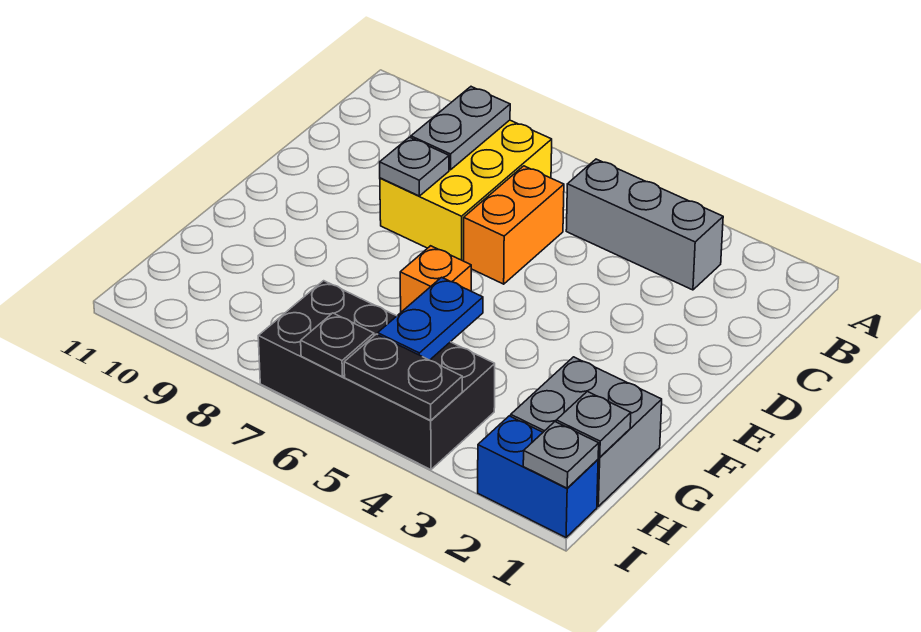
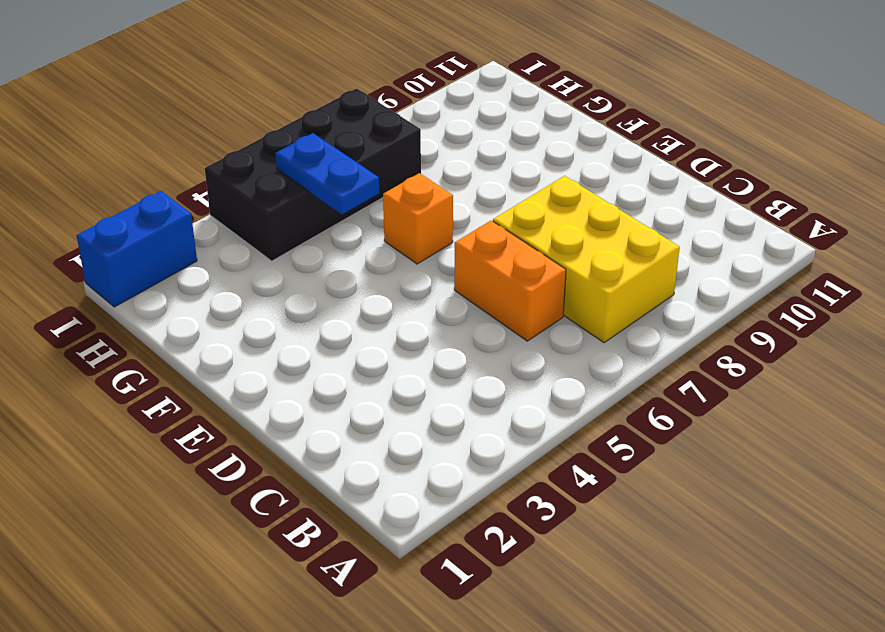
none -> grey 1x3 brick [566,159,723,290]
none -> grey 2x2 brick [511,357,662,506]
none -> grey 1x2 plate [411,87,510,170]

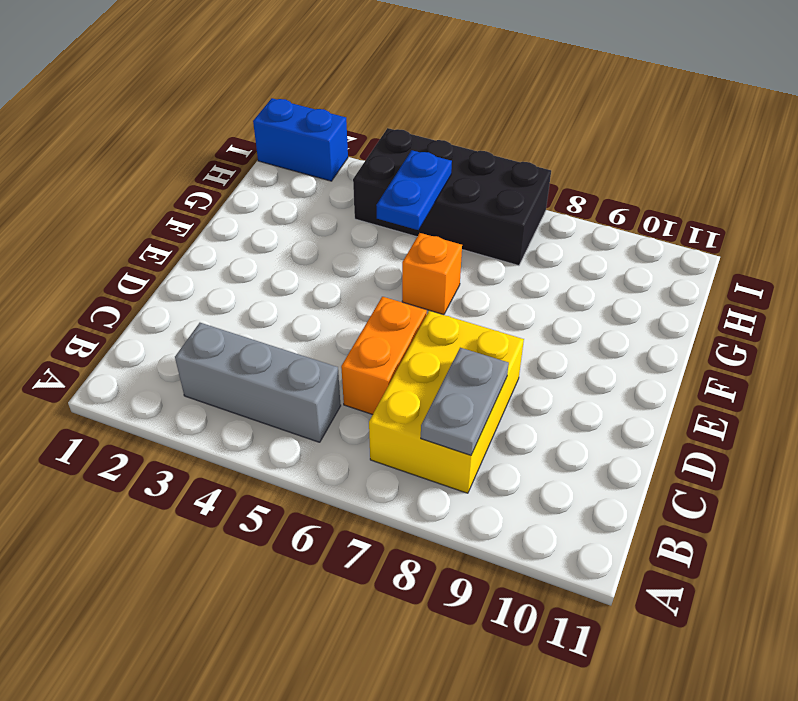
none -> grey 2x2 brick [511,357,662,506]
none -> grey 1x1 plate [380,137,449,196]
none -> grey 1x1 plate [556,392,631,457]

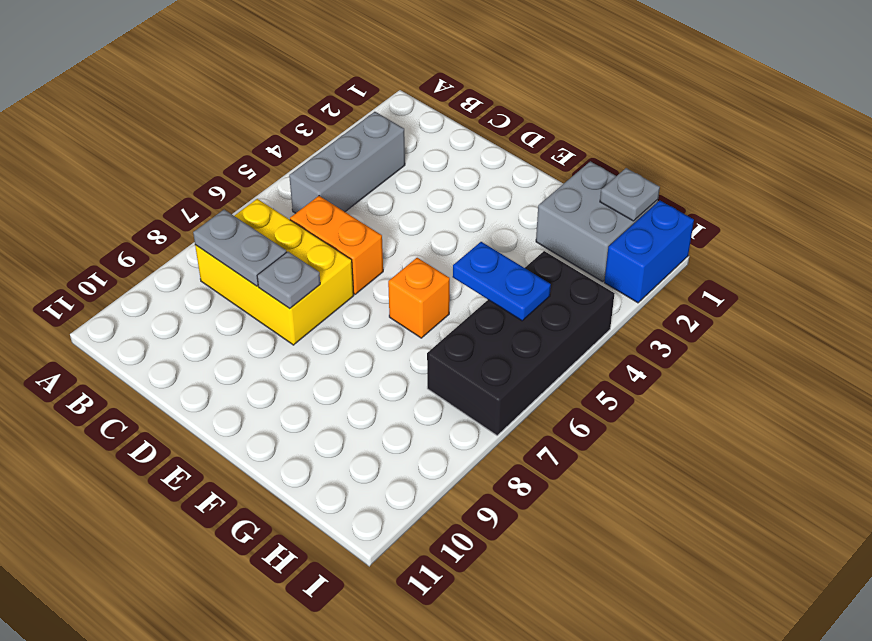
none -> grey 1x1 plate [523,422,599,488]
none -> black 1x2 plate [344,334,462,420]
none -> black 1x1 plate [301,313,374,377]

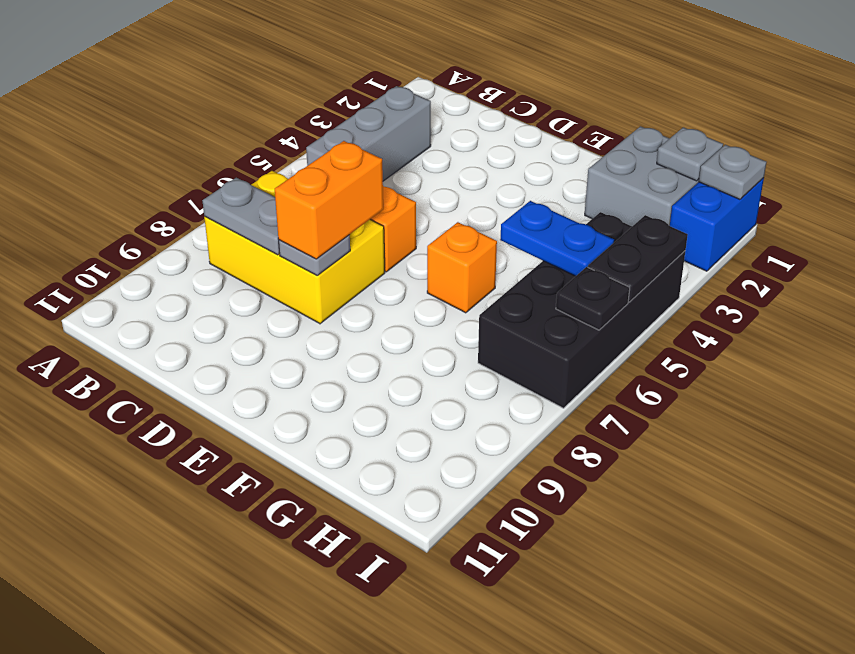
orange 1x2 brick [275,141,383,259] -> none

